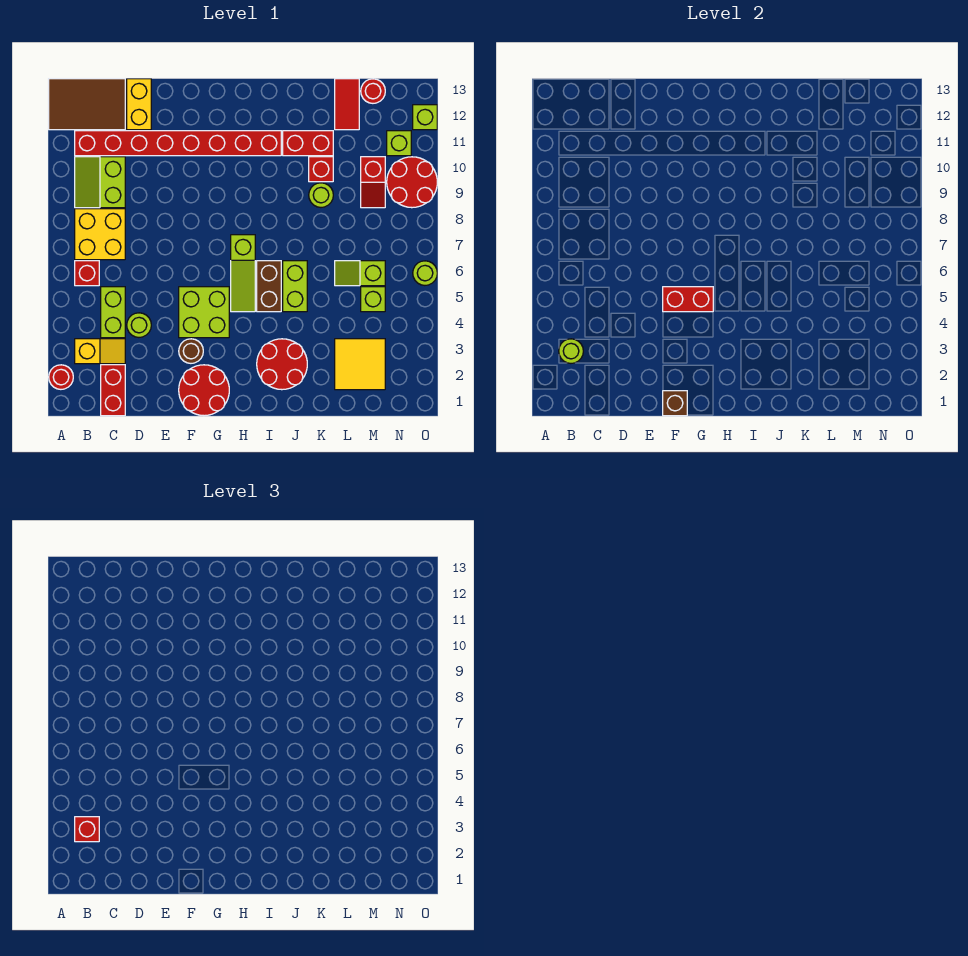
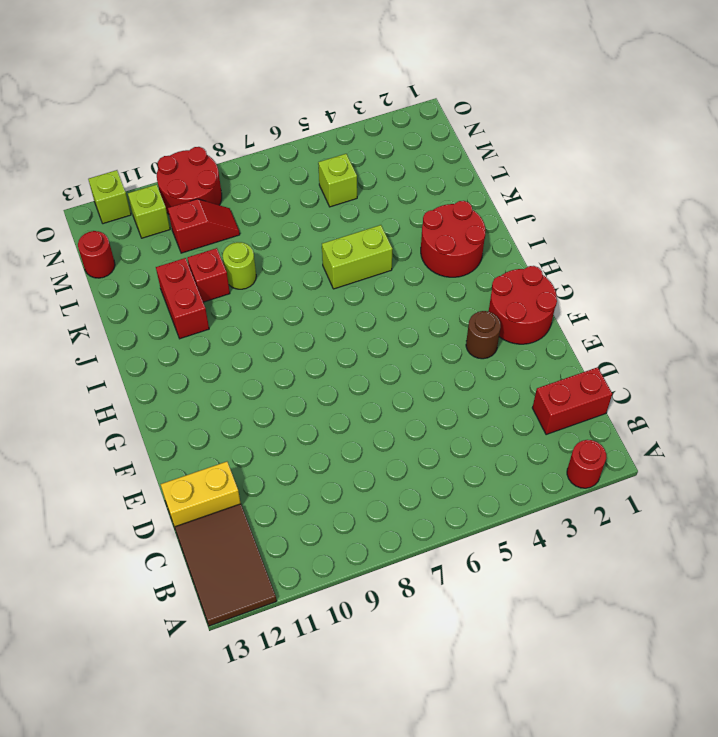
none -> yellow 1x2 slope [75,339,125,364]
none -> red 1x1 brick [75,261,99,286]
none -> yellow 2x2 brick [75,209,125,260]
none -> lime 2x2 slope [75,157,125,208]

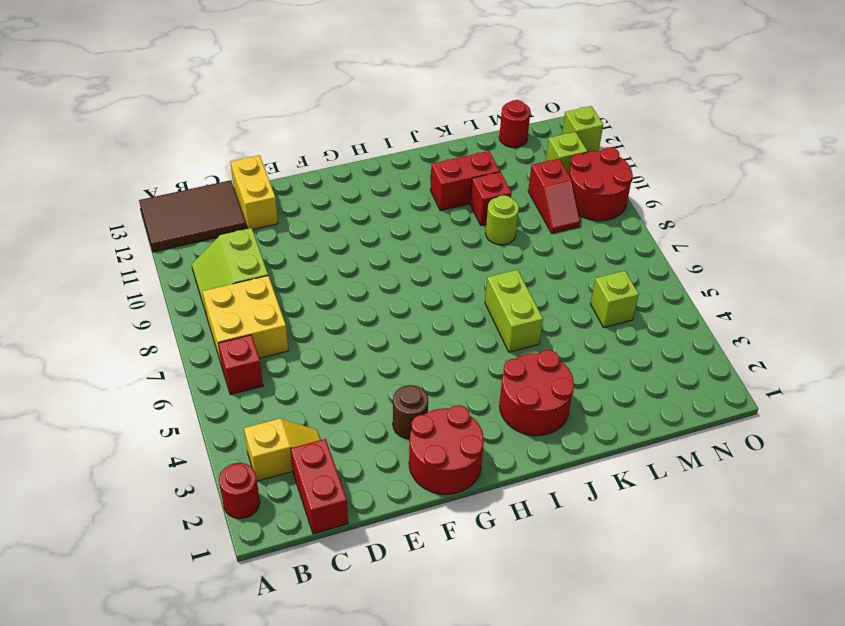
none -> red 1x8 brick [75,131,281,156]
none -> lime 1x2 brick [101,287,125,338]
none -> lime 1x1 round brick [127,313,151,337]
none -> lime 2x2 brick [179,287,229,338]

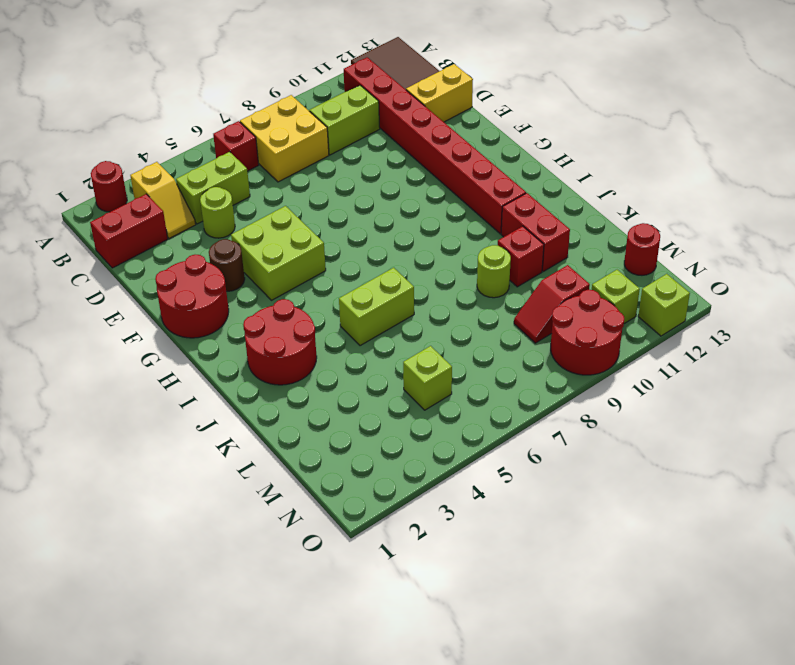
none -> lime 1x3 slope [231,235,255,312]
none -> brown 1x2 brick [257,261,281,312]
none -> yellow 2x2 tile [335,339,385,390]
none -> lime 1x2 slope [335,261,385,286]

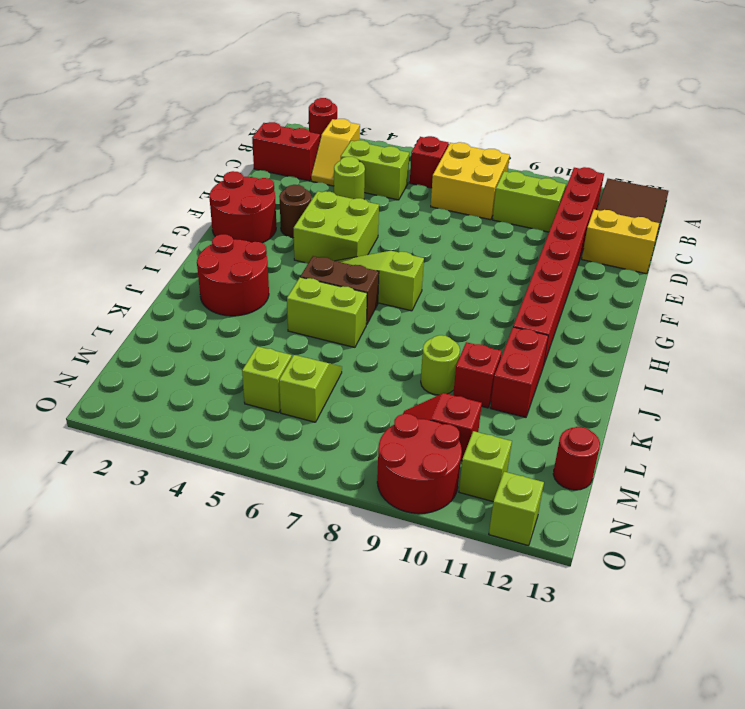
none -> yellow 2x2 tile [335,339,385,390]
none -> red 1x2 tile [335,79,359,130]
none -> lime 1x1 round brick [413,261,437,285]
none -> lime 1x1 round brick [559,339,583,363]

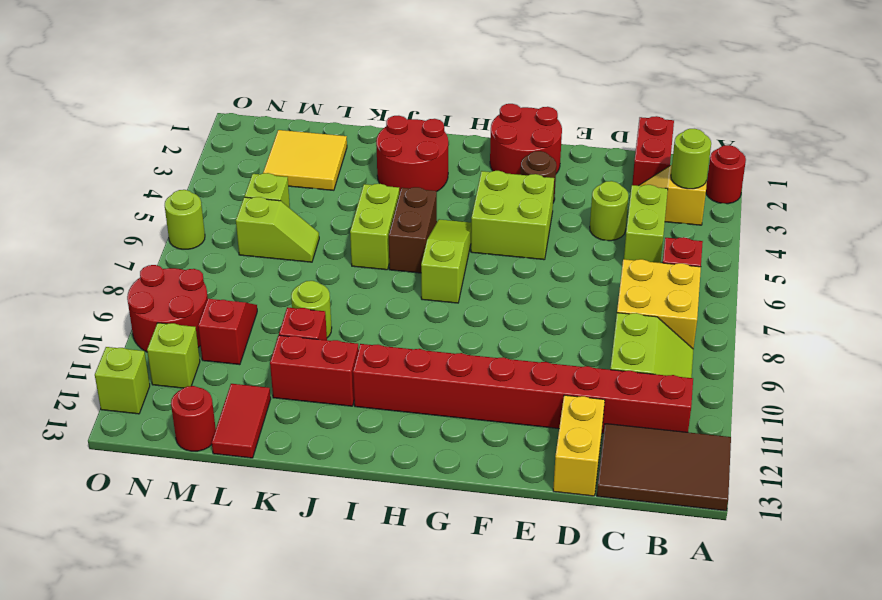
none -> brown 1x1 brick [663,391,687,416]
none -> red 1x2 brick [663,287,713,312]
none -> red 1x1 brick [75,817,99,842]

